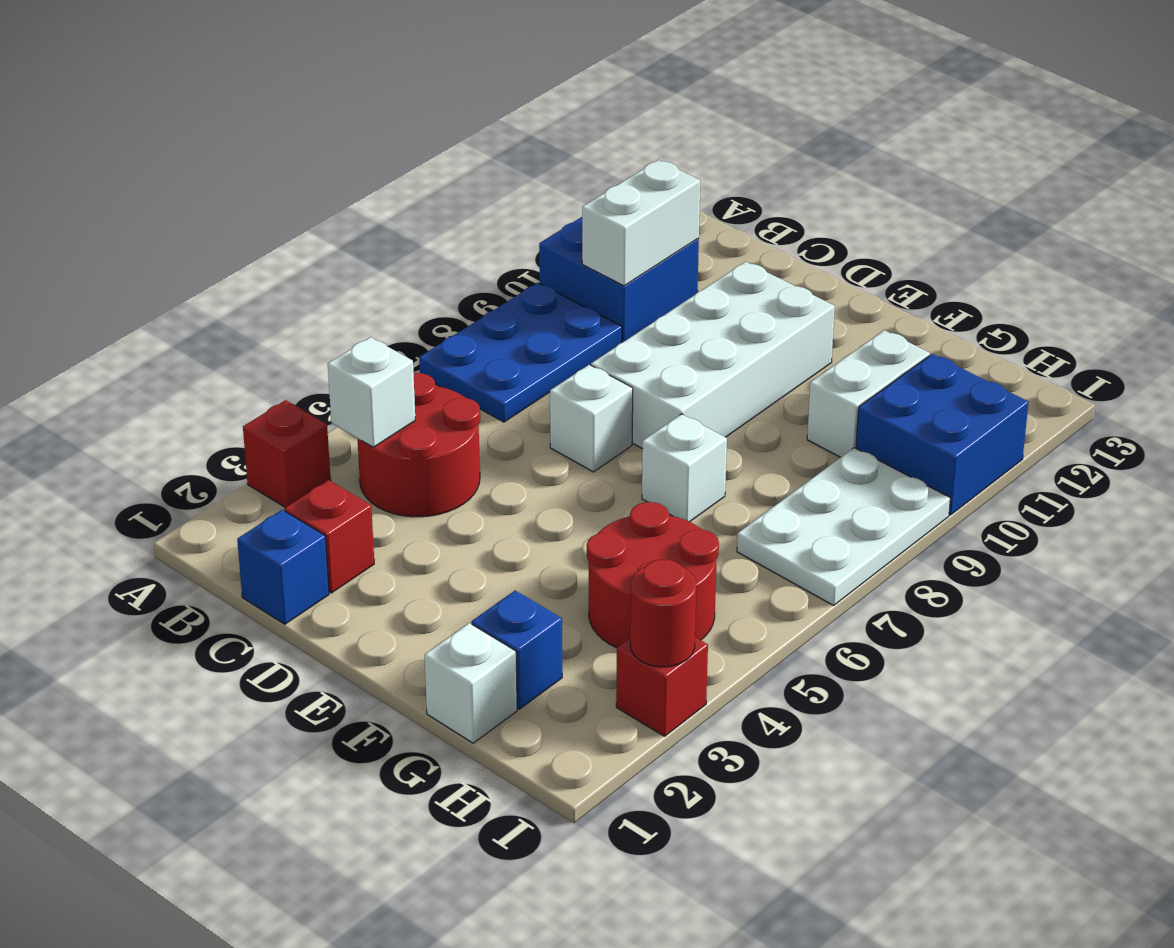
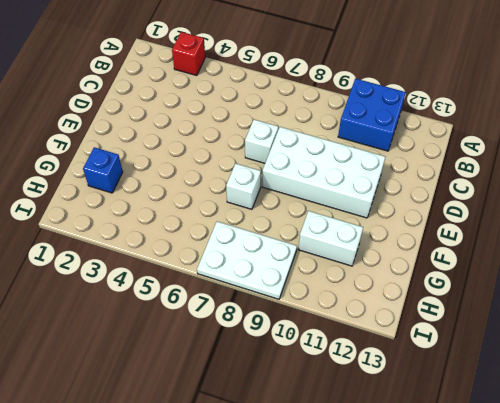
none -> blue 2x3 plate [419,283,622,422]
none -> red 2x2 round brick [357,373,480,517]
none -> blue 1x1 brick [237,510,329,624]

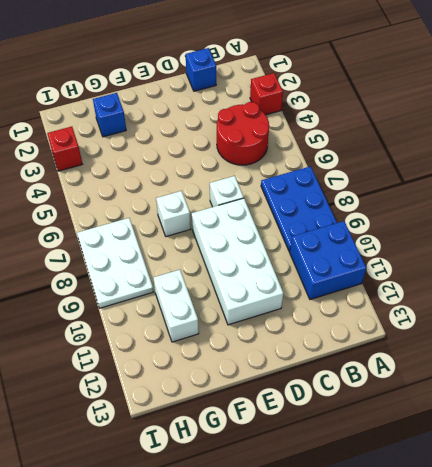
none -> red 1x1 brick [284,480,374,593]
none -> white 1x1 brick [424,623,517,743]
none -> red 2x2 round brick [587,502,719,648]

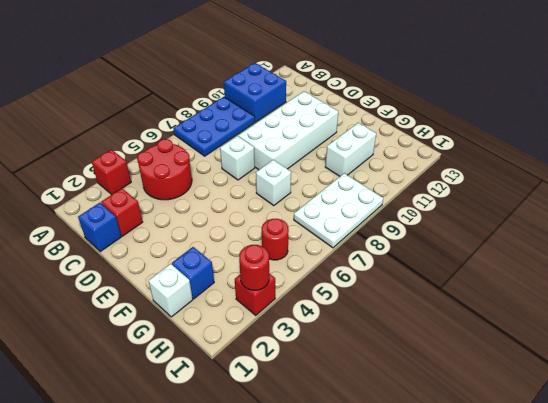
red 1x1 round brick [262,219,289,260] -> red 2x2 round brick [587,502,719,648]
none -> blue 2x2 brick [856,354,1029,515]
none -> white 1x1 brick [328,337,415,447]
none -> white 1x2 brick [582,160,700,286]

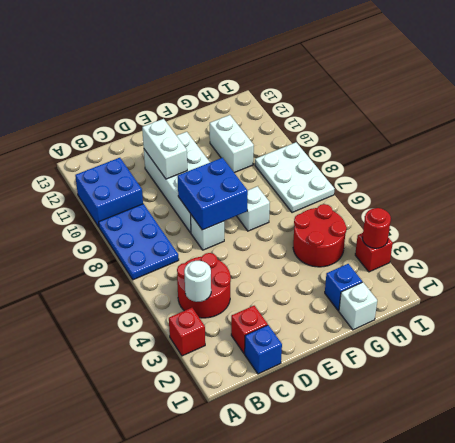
white 1x1 round brick [184,261,211,302] -> white 1x1 brick [328,337,415,447]
blue 2x2 brick [178,158,248,230] -> blue 2x2 brick moved to [856,354,1029,515]
white 1x2 brick [142,119,187,179] -> white 1x2 brick moved to [582,160,700,286]

